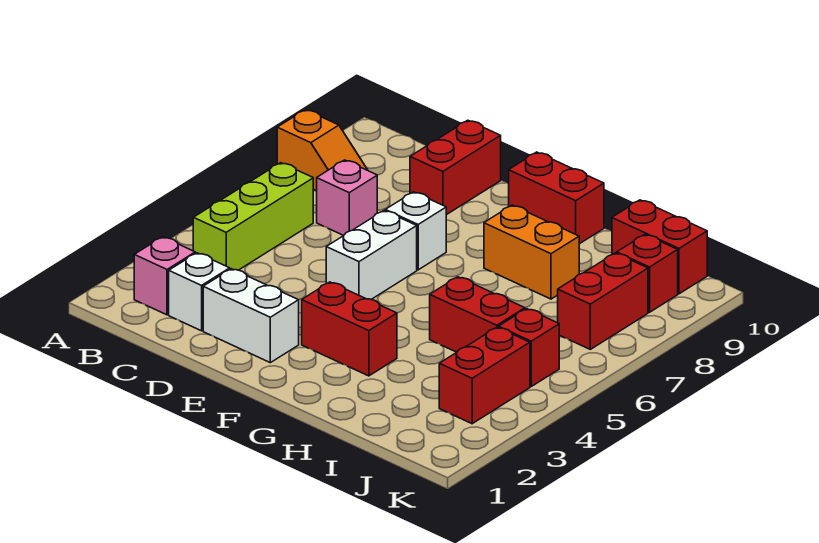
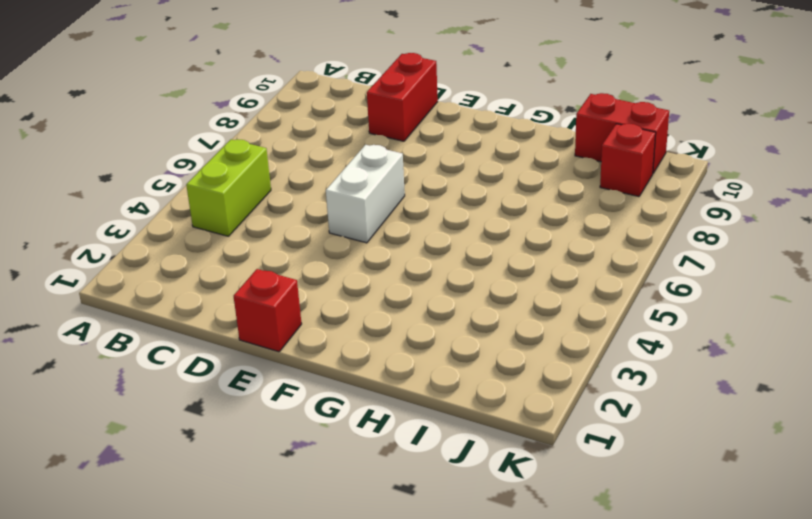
lime 1x2 brick [186,139,271,236] -> lime 1x3 brick [193,163,313,270]
red 1x1 brick [234,269,302,352] -> red 1x1 brick moved to [498,309,559,386]
none -> orange 1x2 slope [277,110,367,191]
none -> pink 1x1 brick [134,237,195,315]
none -> white 1x1 brick [169,253,230,331]

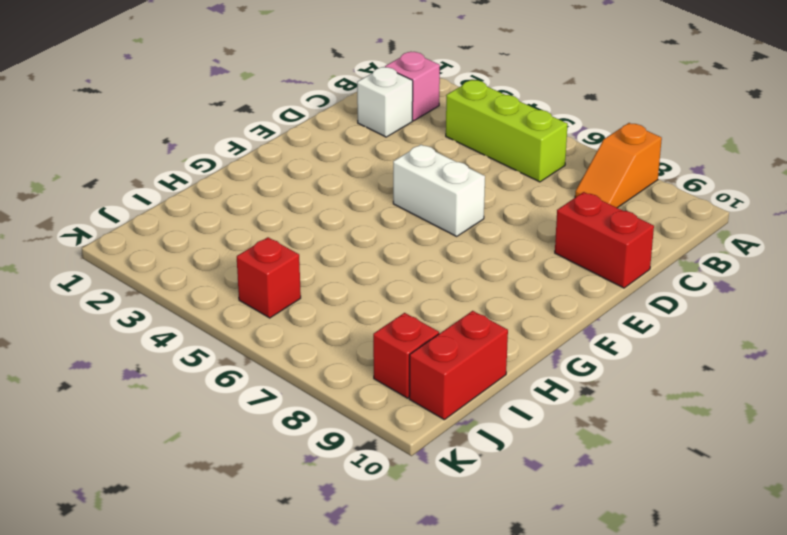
none -> pink 1x1 brick [317,160,377,235]
none -> white 1x2 brick [203,269,299,363]
none -> white 1x1 brick [385,192,446,270]

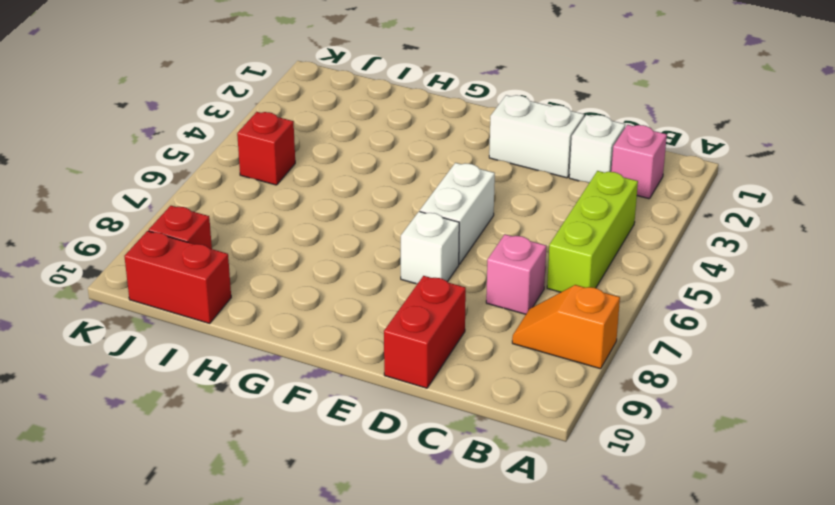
none -> red 1x2 brick [302,282,397,376]
none -> red 1x2 brick [509,152,604,244]
none -> orange 1x2 brick [484,205,579,299]

